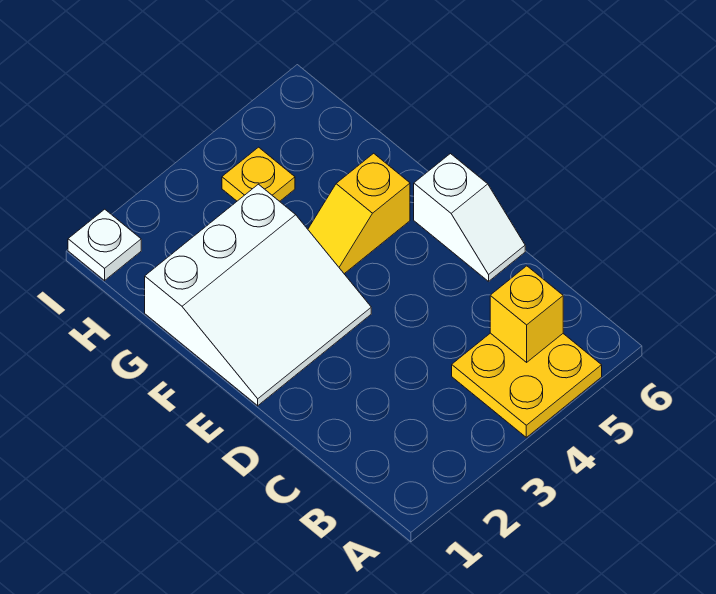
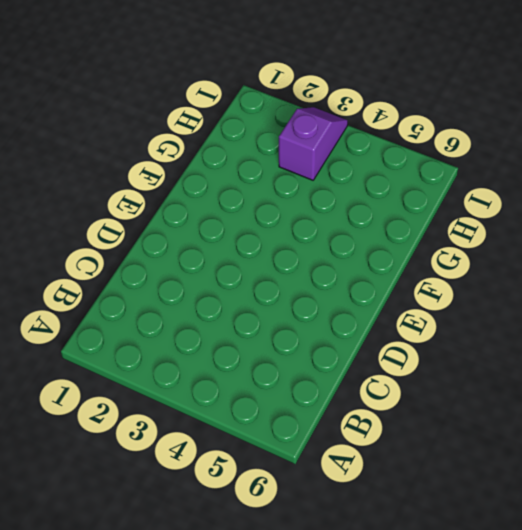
purple 1x2 slope [279,107,348,180] -> none
none -> yellow 2x2 plate [452,333,602,437]
none -> white 1x2 slope [414,154,525,281]

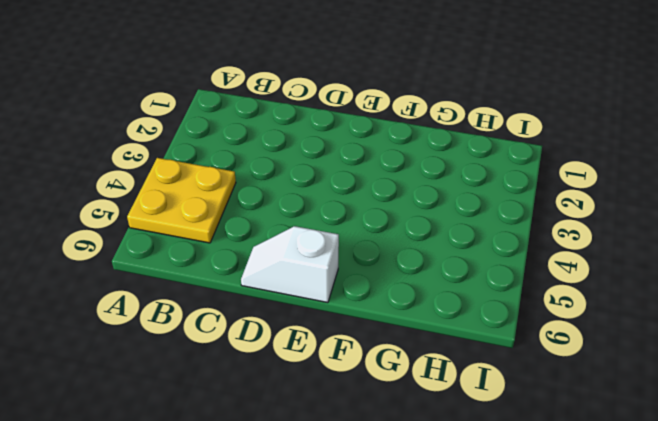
none -> white 3x3 slope [145,184,371,406]
none -> yellow 1x2 slope [308,153,410,274]

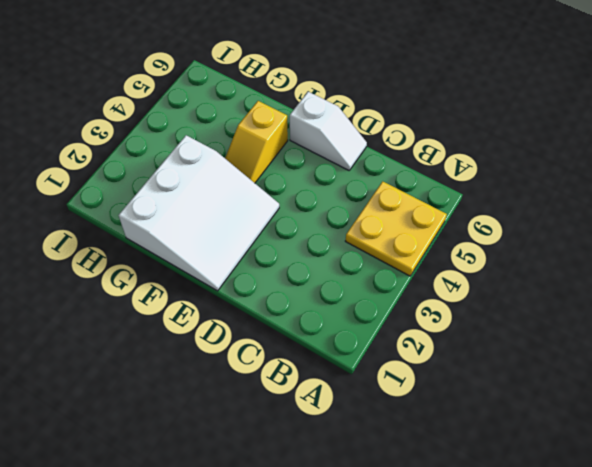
none -> yellow 1x1 plate [222,147,295,201]
none -> white 1x1 plate [68,209,141,280]

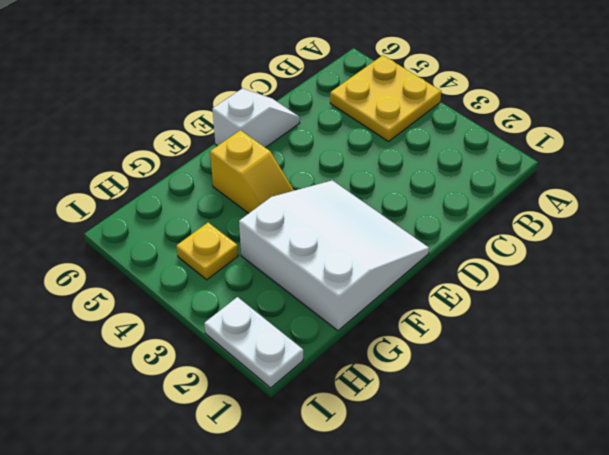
white 1x2 plate [204,297,303,388] -> white 1x1 plate [68,209,141,280]
none -> yellow 1x1 brick [490,266,563,362]

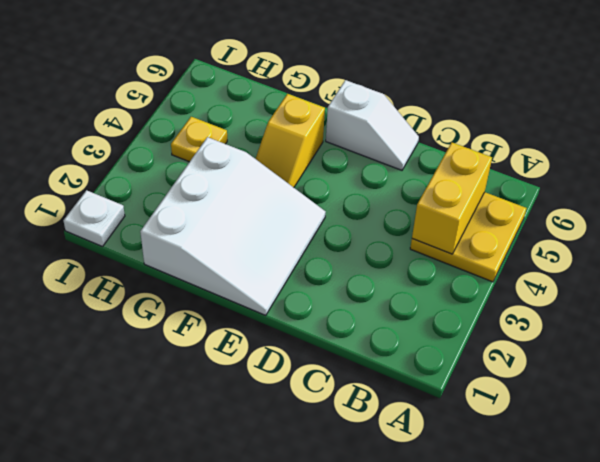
yellow 1x2 brick [412,143,492,254] -> yellow 1x1 brick [490,266,563,362]

